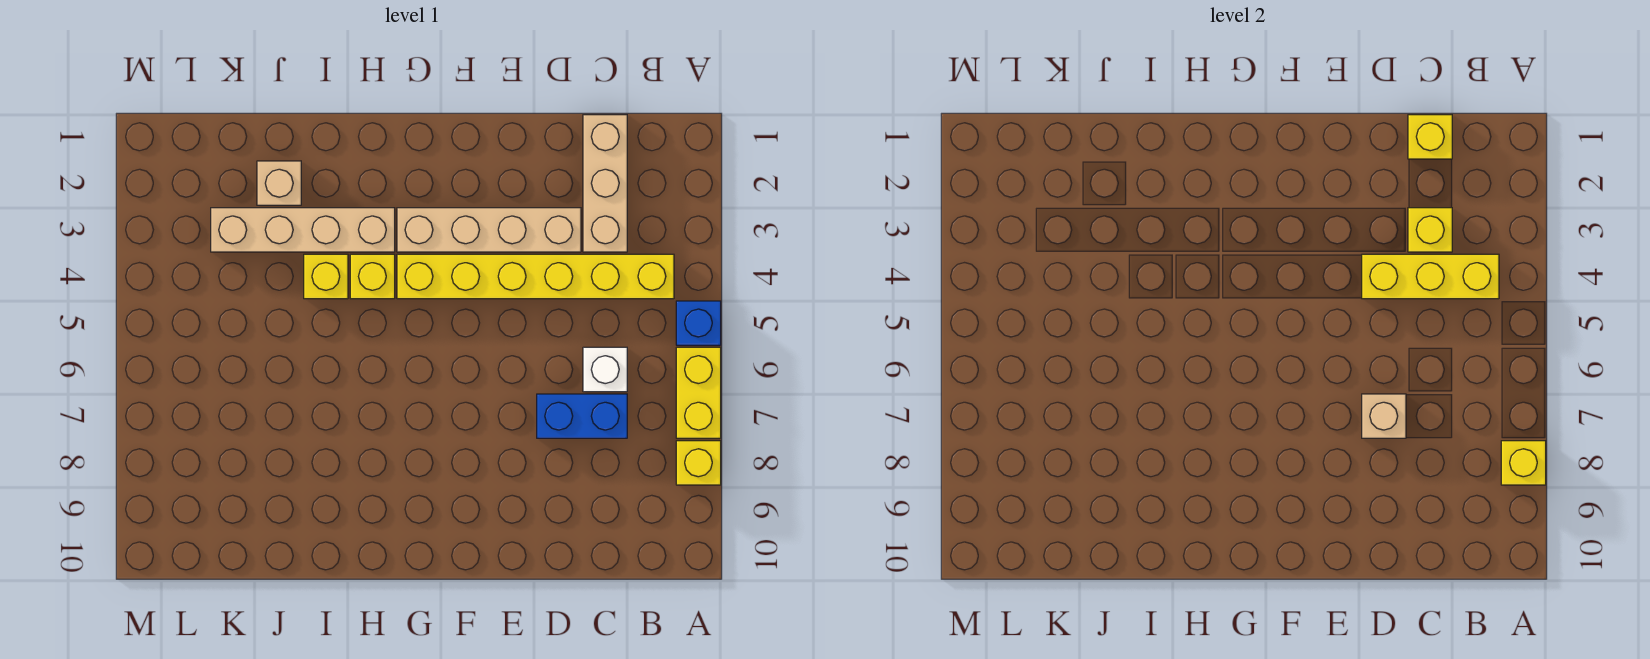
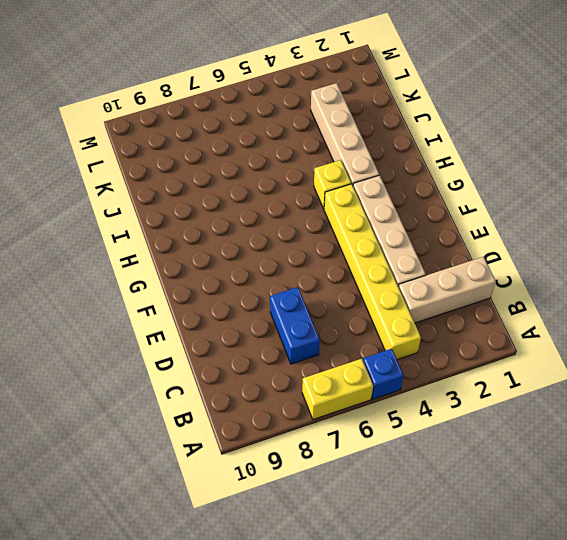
none -> yellow 1x1 brick [676,441,721,485]
none -> white 1x1 brick [583,347,627,392]
none -> yellow 1x1 brick [304,254,348,299]

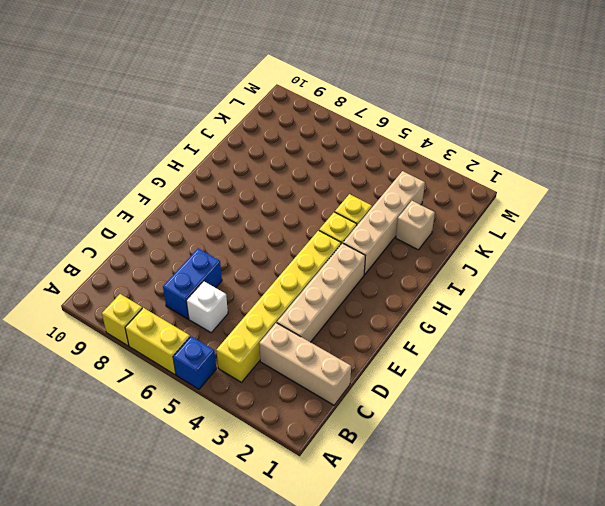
none -> yellow 1x1 brick [1501,441,1546,485]
none -> yellow 1x3 brick [1362,254,1499,299]
none -> yellow 1x1 brick [1408,115,1452,159]

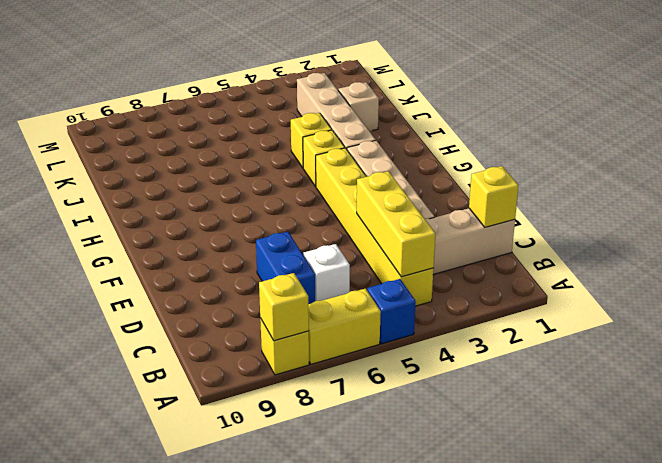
none -> yellow 1x1 brick [1408,208,1452,252]
none -> tan 1x1 brick [1362,394,1406,438]

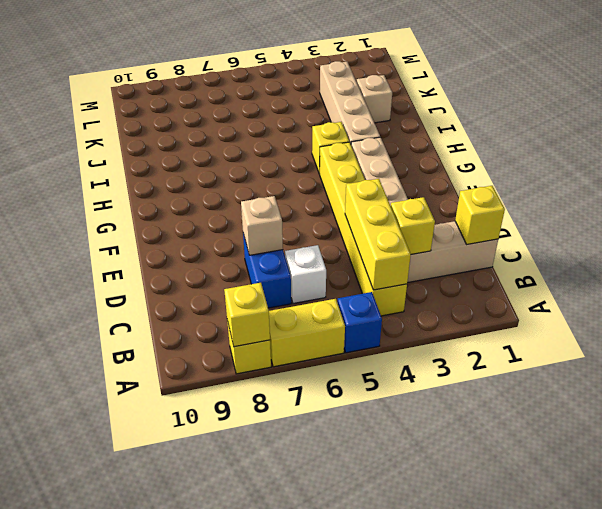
none -> yellow 1x1 brick [304,254,348,299]

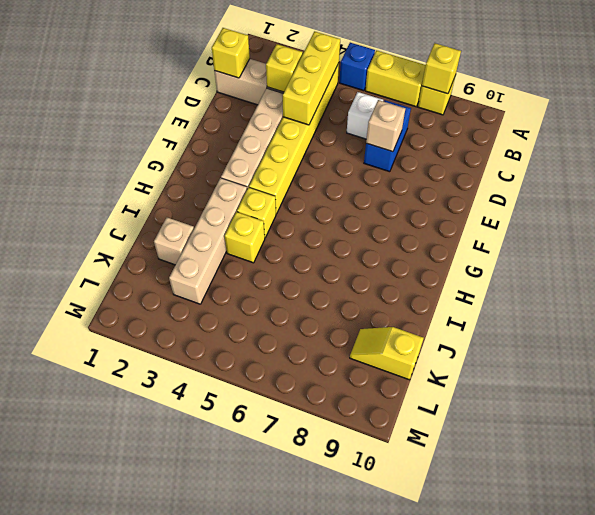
yellow 1x2 slope [350,327,424,380] -> none

